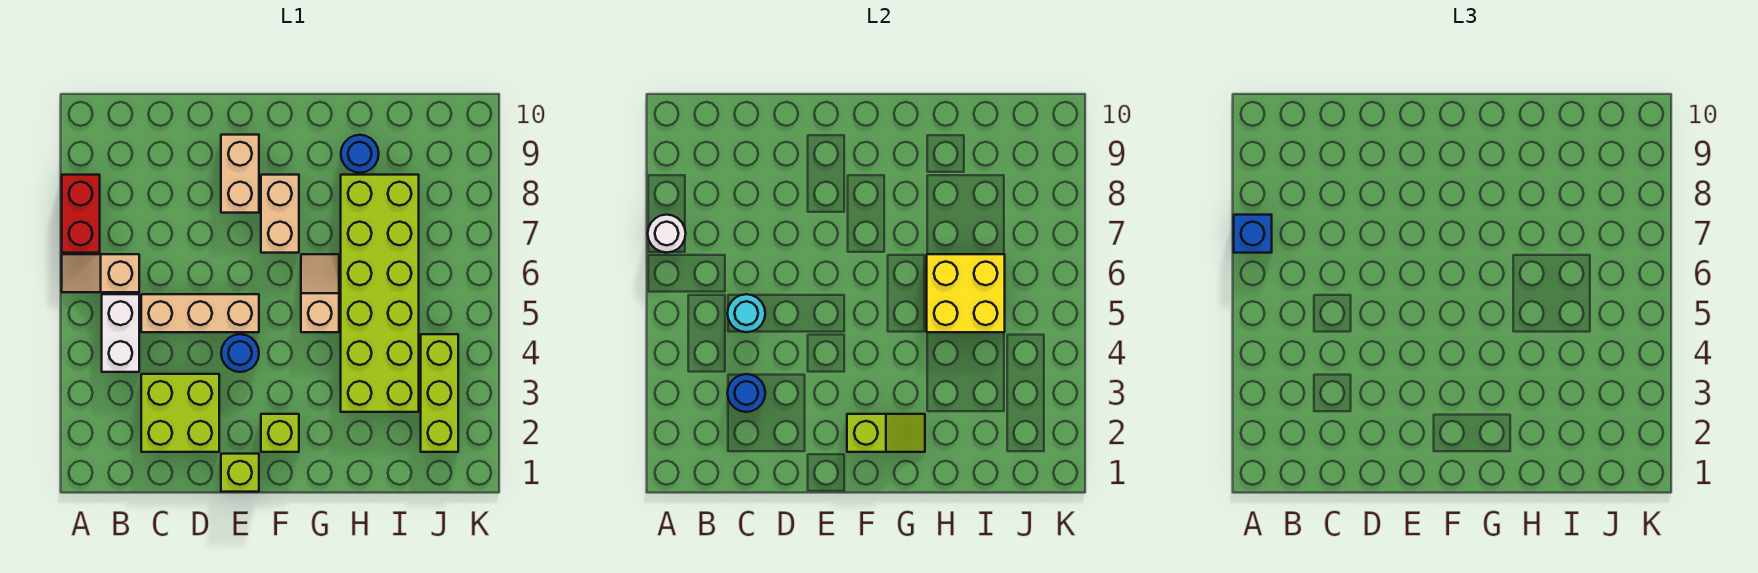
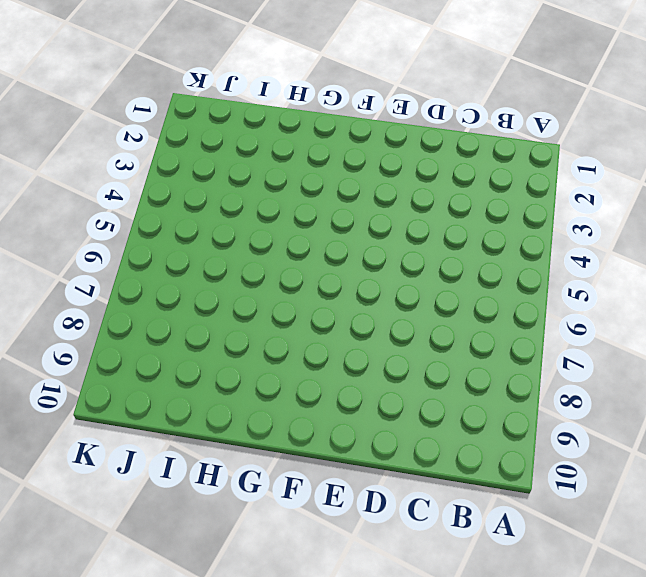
none -> tan 1x2 slope [62,254,139,292]
none -> red 1x2 brick [62,175,100,253]
none -> white 1x2 brick [102,294,139,372]

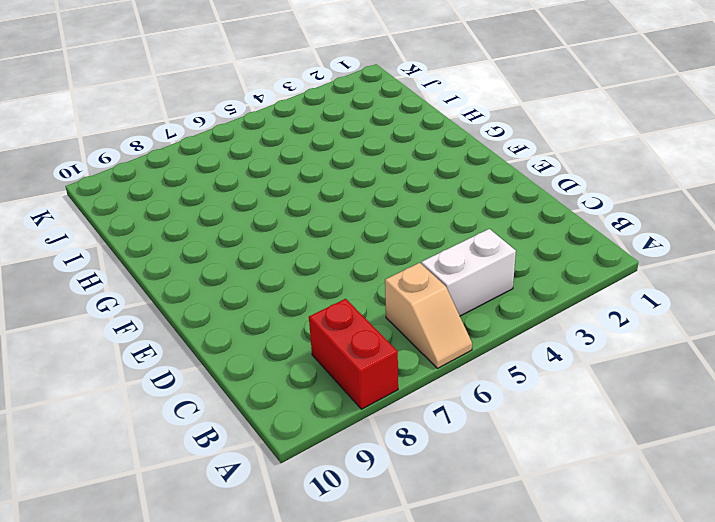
red 1x2 brick [309,299,398,409] -> red 1x2 brick turned to [62,175,100,253]
none -> lime 2x2 brick [141,374,219,452]
none -> tan 1x3 brick [141,294,259,332]
none -> lime 1x1 brick [221,454,259,492]

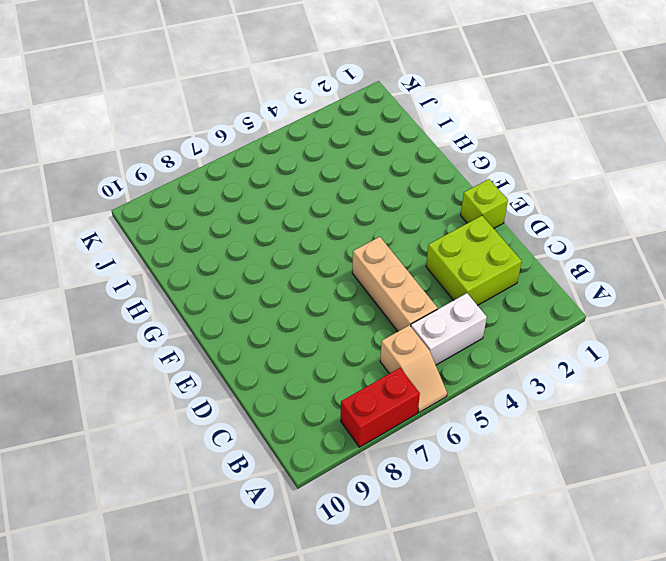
none -> blue 1x1 round brick [221,334,259,372]
none -> tan 1x2 brick [221,135,259,213]
none -> lime 1x1 brick [261,414,299,452]

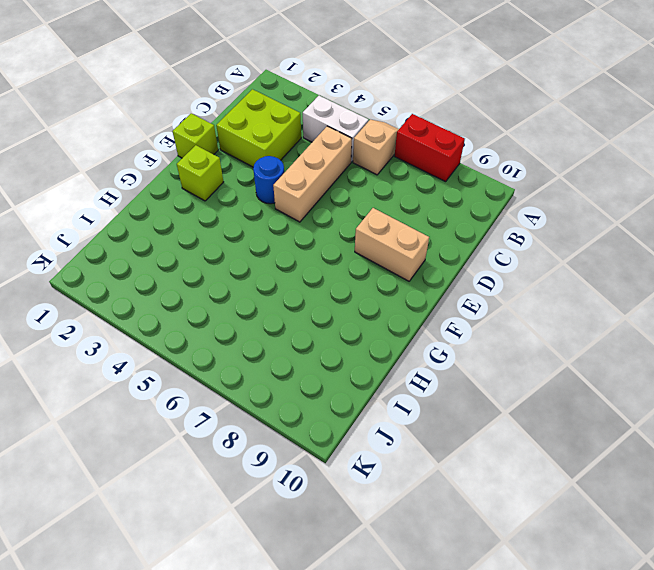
none -> tan 1x2 brick [261,175,299,253]
none -> tan 1x2 slope [301,254,339,332]
none -> lime 2x6 brick [341,175,419,412]

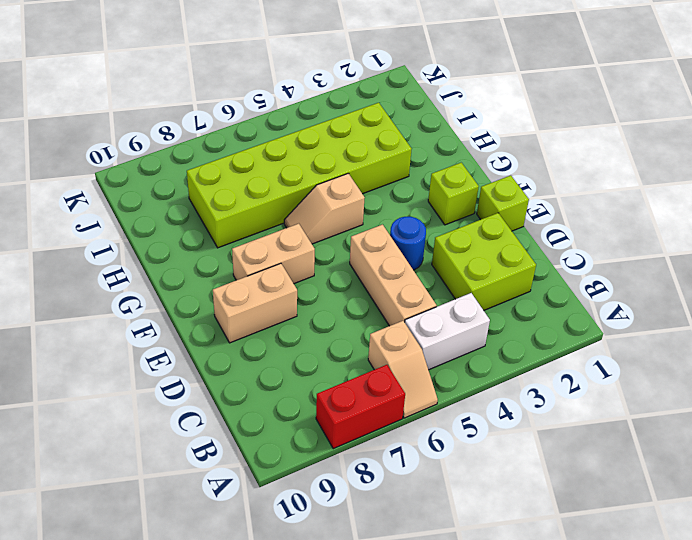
none -> blue 1x1 round brick [341,135,379,173]
none -> lime 1x3 brick [421,334,458,452]
none -> white 1x1 round brick [648,215,686,253]

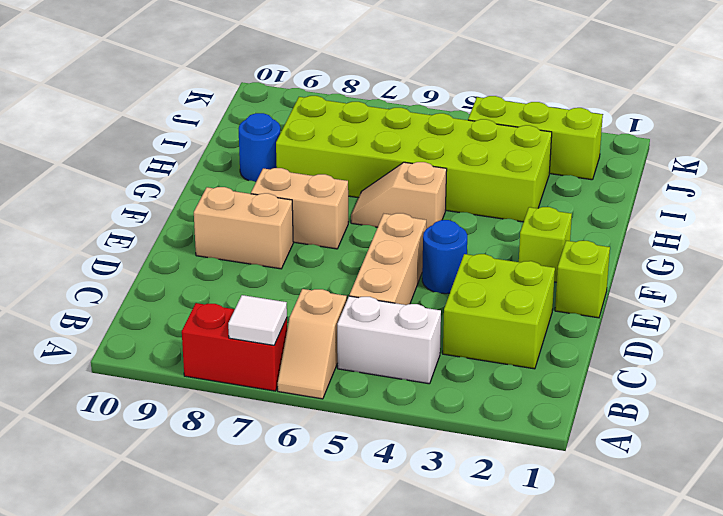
white 1x1 tile [228,295,287,345] -> white 1x1 round brick [648,215,686,253]
none -> blue 1x1 round brick [727,374,765,412]
none -> cyan 1x1 round brick [727,294,765,332]
none -> lime 1x2 slope [847,414,925,452]

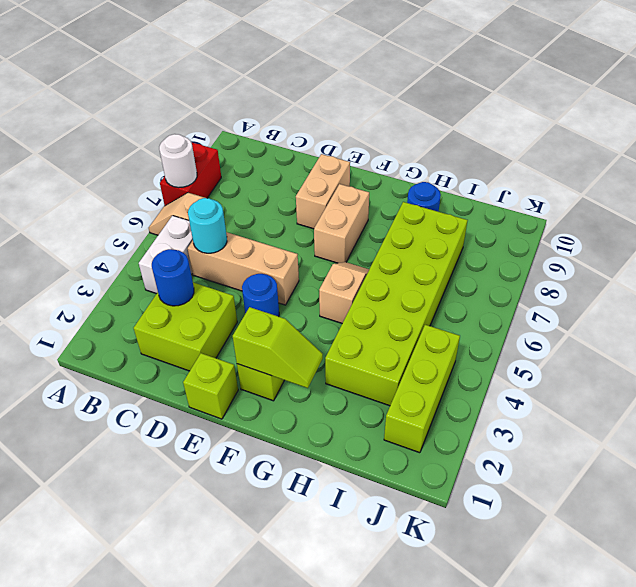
none -> yellow 2x2 brick [927,254,1005,332]
none -> blue 1x1 brick [1234,215,1272,253]

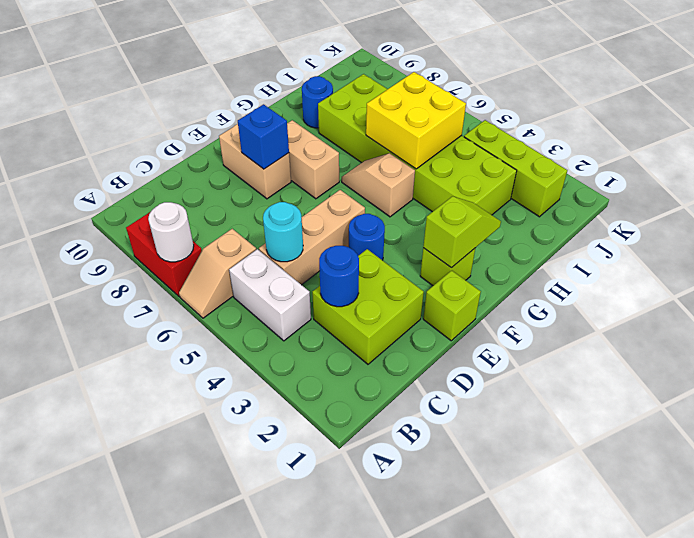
blue 1x1 brick [238,104,289,169] -> blue 1x1 brick moved to [1234,215,1272,253]

